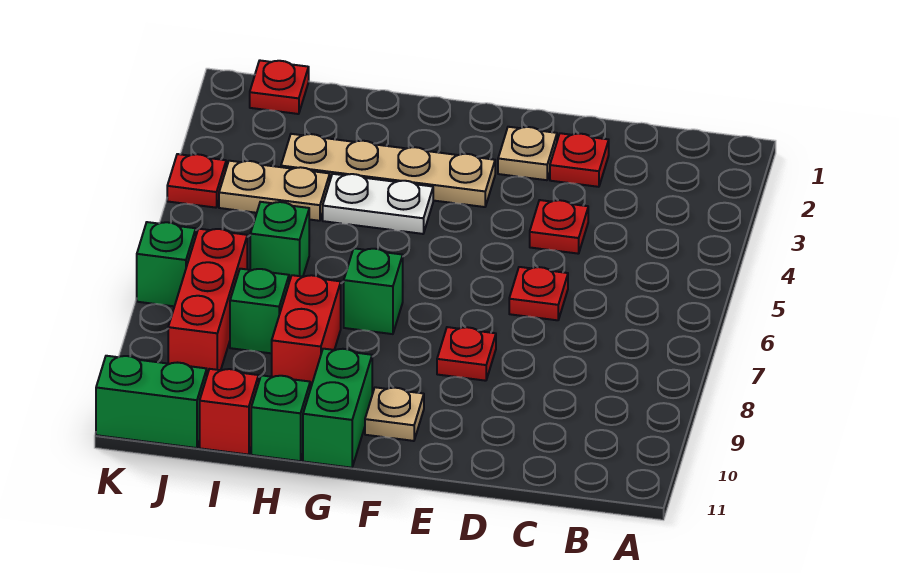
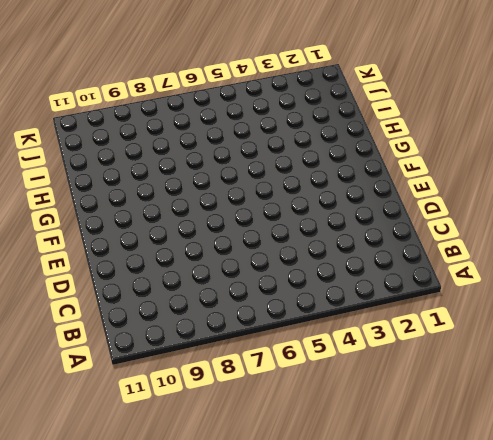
none -> red 1x1 plate [550,133,609,187]
none -> red 1x1 plate [530,200,588,254]
none -> red 1x1 plate [509,267,568,320]

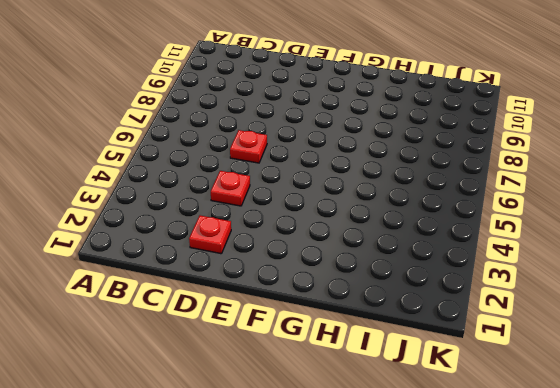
none -> tan 1x1 plate [498,127,557,180]
none -> red 1x1 plate [437,327,496,381]
none -> tan 1x4 plate [281,134,495,207]

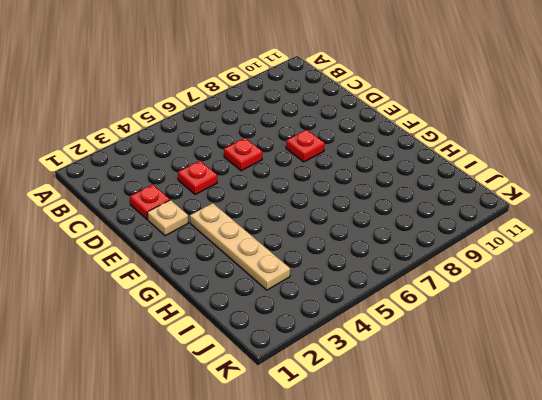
none -> tan 1x1 plate [365,387,424,441]
none -> white 1x2 plate [323,174,433,234]
none -> green 1x1 brick [344,248,403,334]

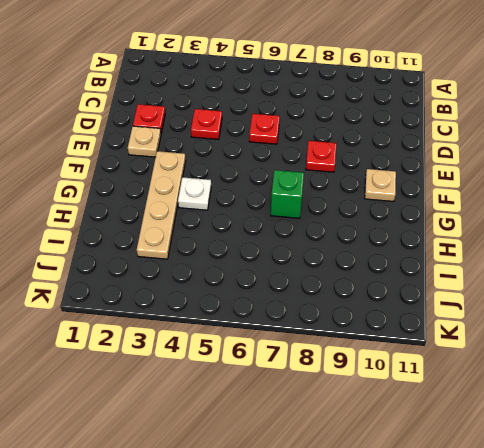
white 1x1 plate [178,177,211,210] -> white 1x2 plate [323,174,433,234]
none -> green 1x2 brick [303,349,372,468]
none -> red 1x2 brick [272,275,341,389]
none -> green 1x1 brick [251,375,310,461]

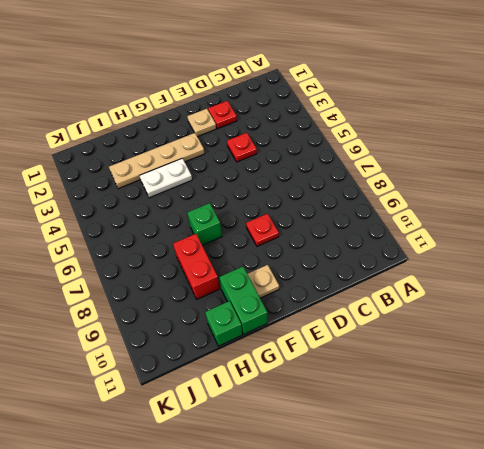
none -> red 1x1 plate [509,267,568,320]
none -> tan 1x2 plate [219,161,330,221]
none -> green 1x1 brick [250,202,309,282]

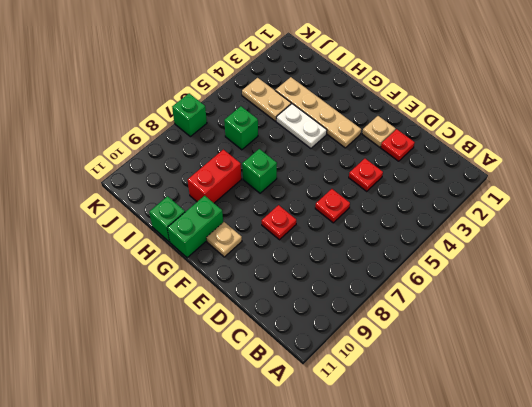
none -> green 1x1 brick [230,269,289,353]
none -> red 1x1 brick [200,369,259,455]
none -> red 1x1 plate [250,61,309,114]

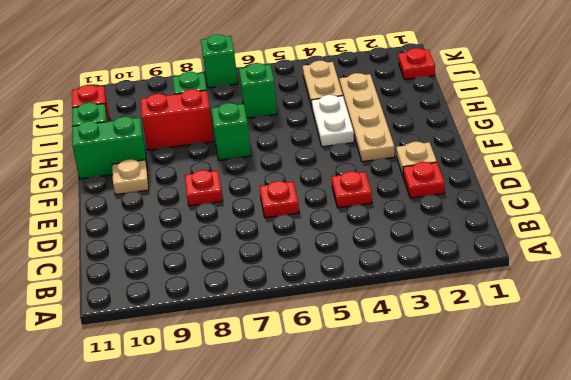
none -> red 1x3 brick [168,229,247,375]
none -> green 1x2 brick [96,356,207,448]
none -> red 1x1 plate [167,154,226,208]

